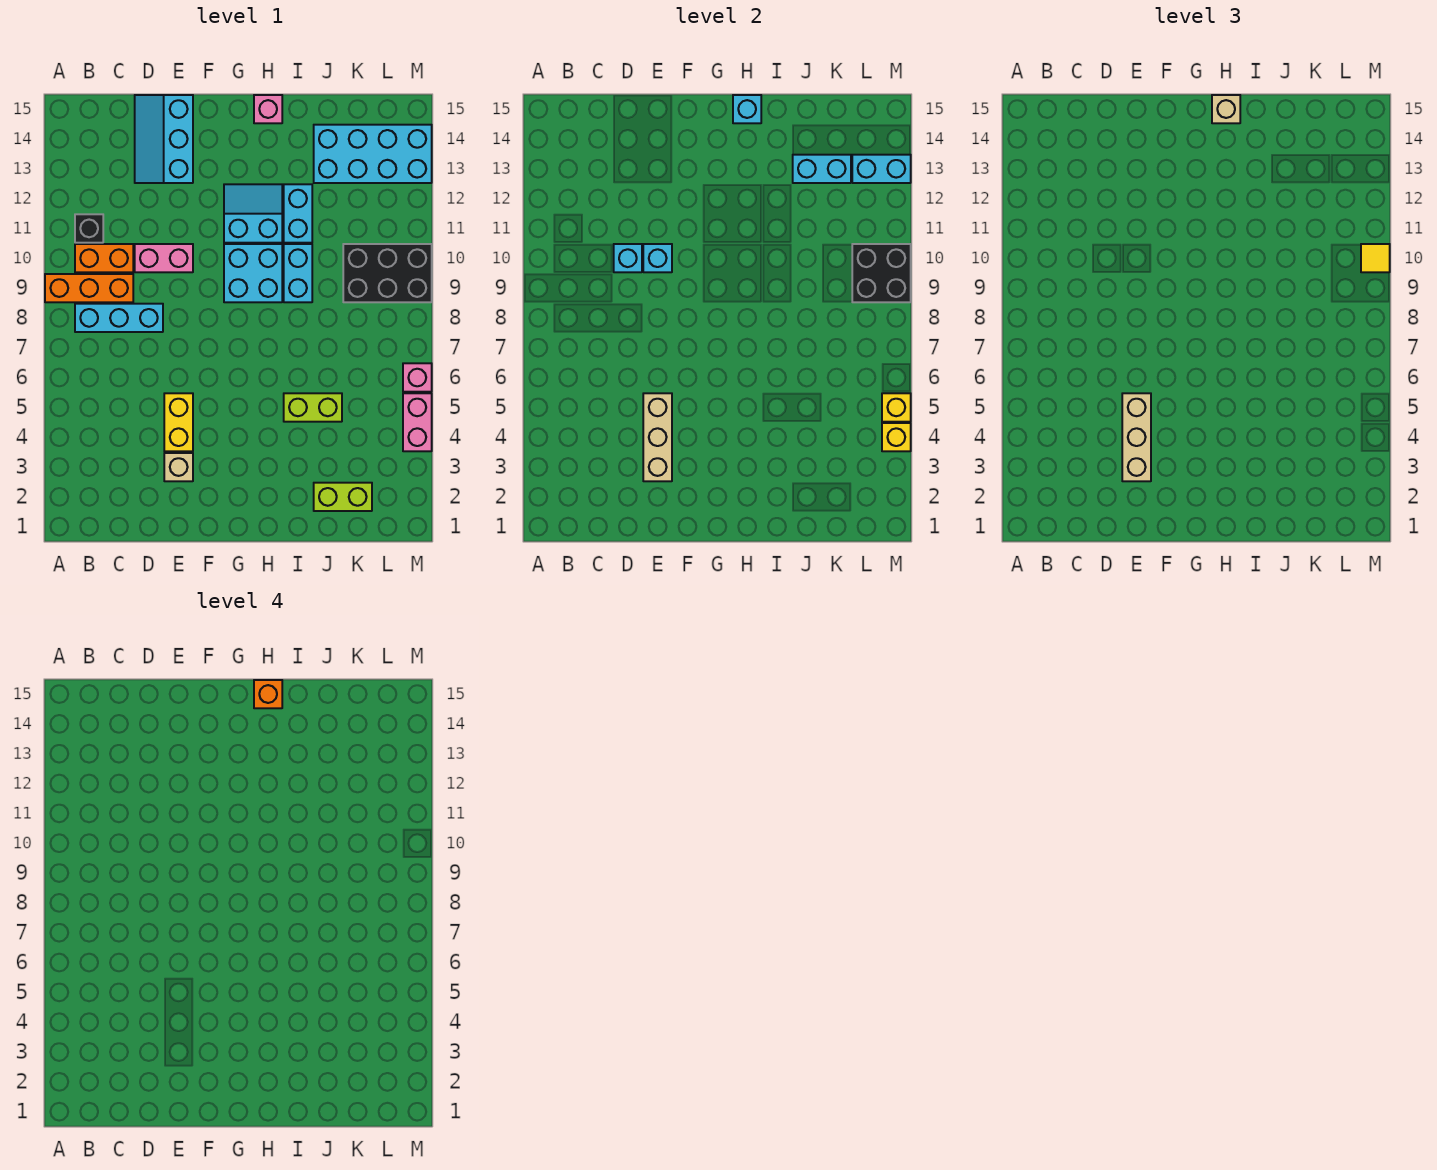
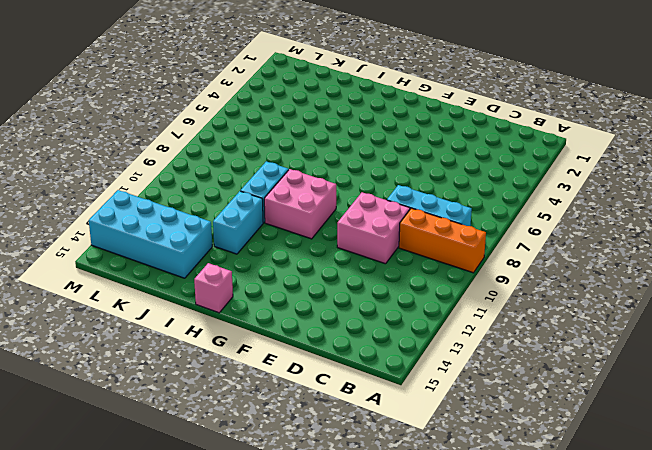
pink 2x2 brick [337,192,410,264] -> pink 1x2 brick [135,244,193,272]
pink 2x2 brick [264,169,336,239] -> cyan 2x2 brick [224,244,282,302]
none -> orange 1x2 brick [75,244,133,272]
none -> black 1x1 brick [75,214,103,243]
none -> cyan 2x3 slope [135,95,193,183]
none -> tan 1x1 brick [164,453,193,481]

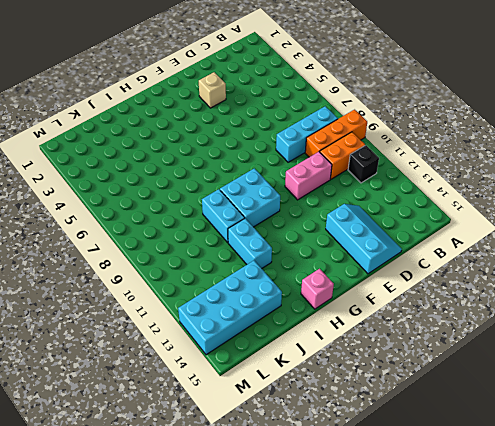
none -> yellow 1x2 brick [164,393,193,451]
none -> cyan 2x2 slope [224,184,282,243]
none -> lime 1x2 brick [284,393,342,422]
none -> lime 1x2 brick [314,483,372,511]

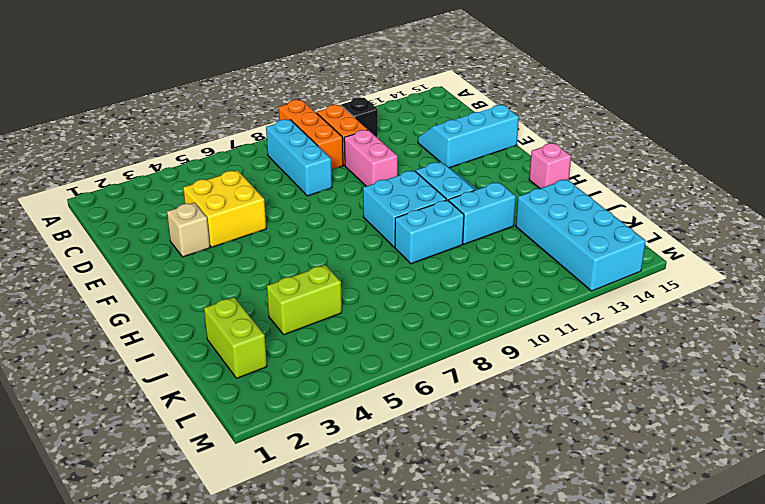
yellow 2x2 brick [183,170,266,247] -> yellow 1x2 brick [164,393,193,451]
lime 1x2 brick [267,265,342,335] -> lime 1x2 brick turned to [284,393,342,422]
none -> black 2x3 brick [343,244,432,302]
none -> pink 1x2 brick [403,393,432,451]
none -> pink 1x1 brick [403,363,432,392]
none -> cyan 1x1 brick [614,244,642,272]

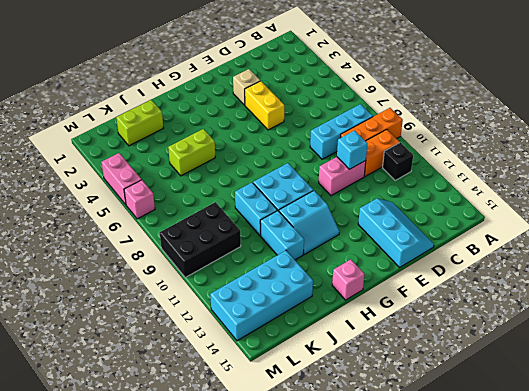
none -> tan 1x3 brick [643,393,672,481]
none -> cyan 1x1 brick [643,244,672,272]
none -> cyan 1x1 brick [733,95,761,123]
none -> cyan 1x2 brick [793,155,851,183]

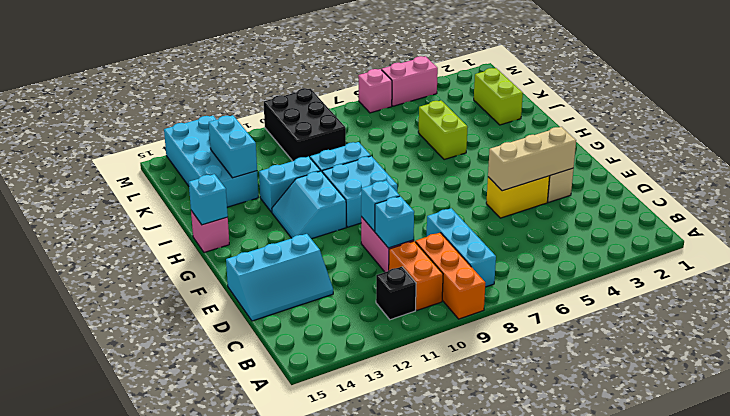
none -> black 2x2 brick [852,244,911,302]
none -> cyan 1x2 brick [852,155,911,183]
none -> yellow 1x1 brick [882,423,911,451]
none -> yellow 1x1 brick [882,393,911,422]

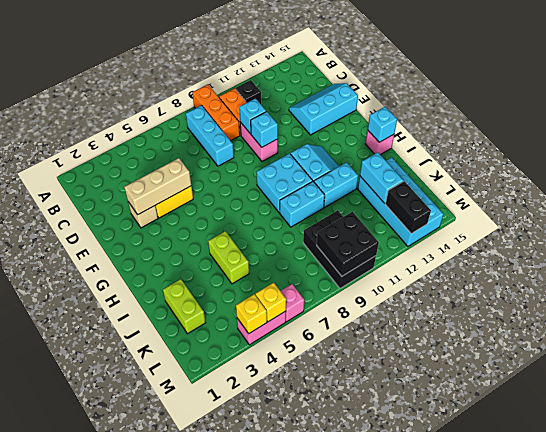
black 1x2 brick [385,181,431,234] -> cyan 1x2 brick [852,155,911,183]
none -> tan 1x3 brick [1122,393,1151,481]
none -> tan 1x1 brick [1212,95,1240,123]
none -> yellow 1x1 tile [1361,244,1390,272]
none -> orange 1x1 brick [254,680,282,708]

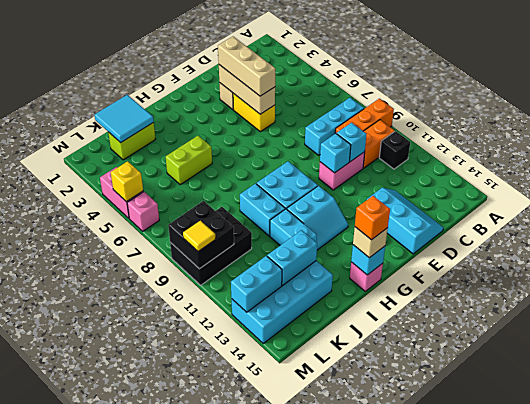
cyan 2x2 tile [95,95,154,143] -> none
none -> yellow 1x1 brick [882,423,911,451]

